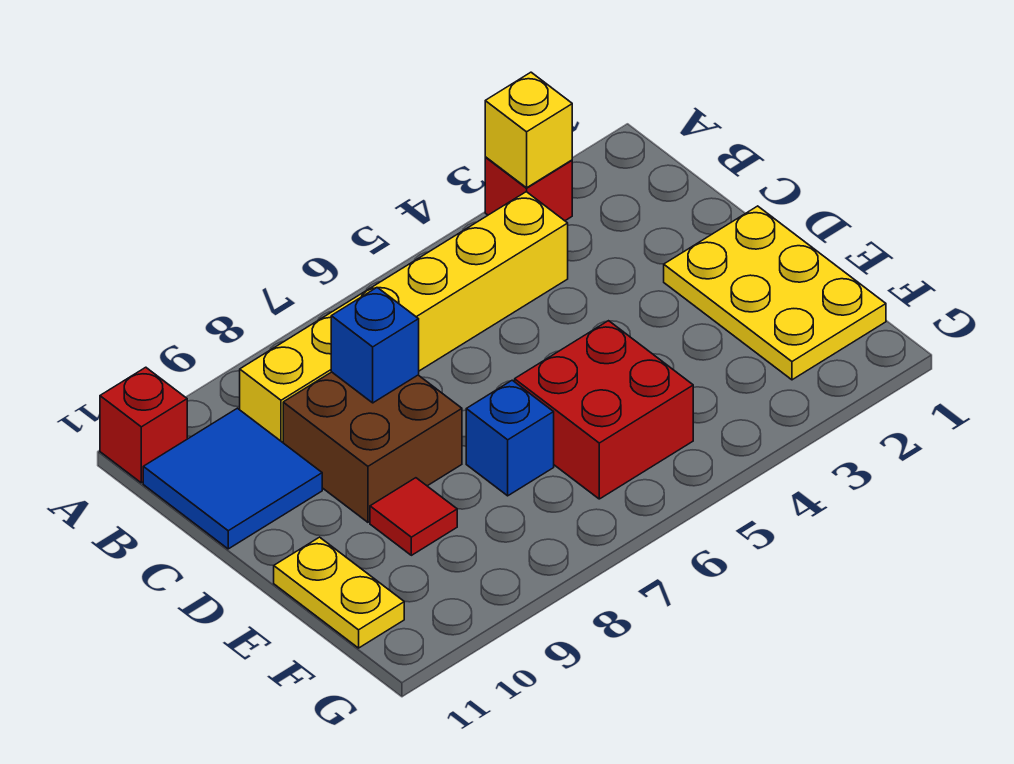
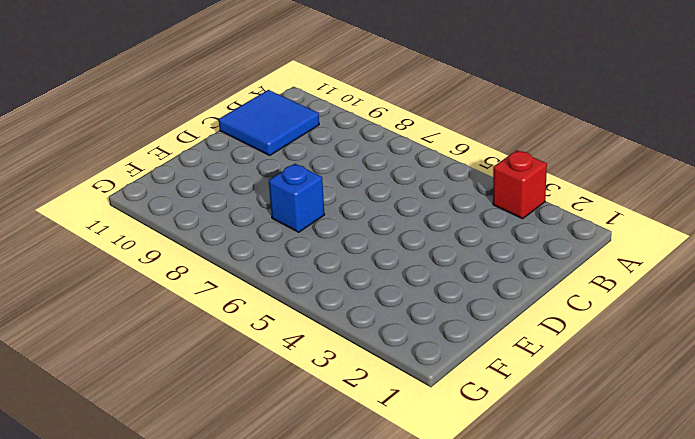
none -> red 1x1 brick [100,367,187,483]
none -> yellow 1x6 brick [240,192,568,442]
none -> brown 2x2 brick [283,372,462,522]

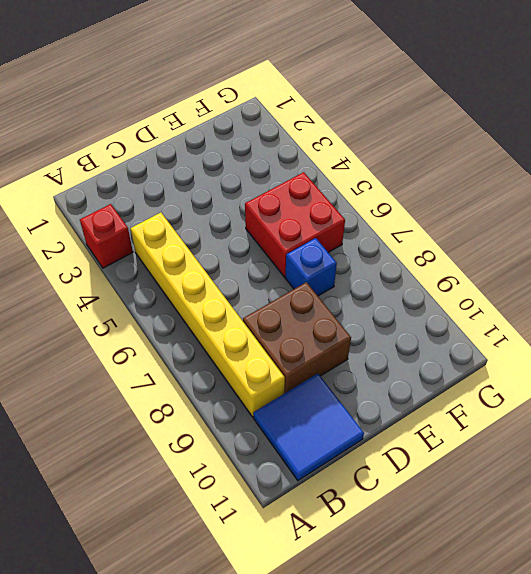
none -> red 1x1 brick [100,367,187,483]
none -> yellow 2x3 plate [664,206,886,380]
none -> red 1x1 tile [370,478,457,555]

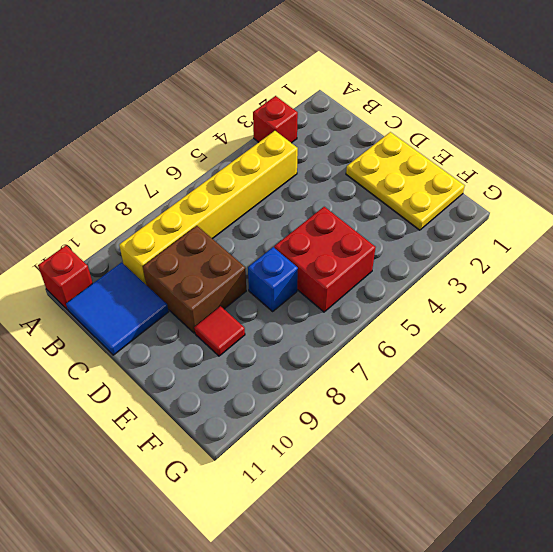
none -> yellow 1x2 plate [274,537,404,648]
none -> yellow 1x1 brick [485,72,572,188]
none -> blue 1x1 brick [331,288,419,403]

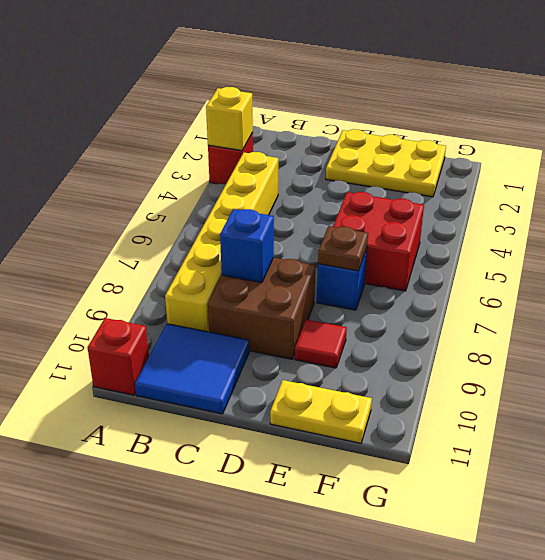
brown 1x1 plate [318,226,368,271] -> none

